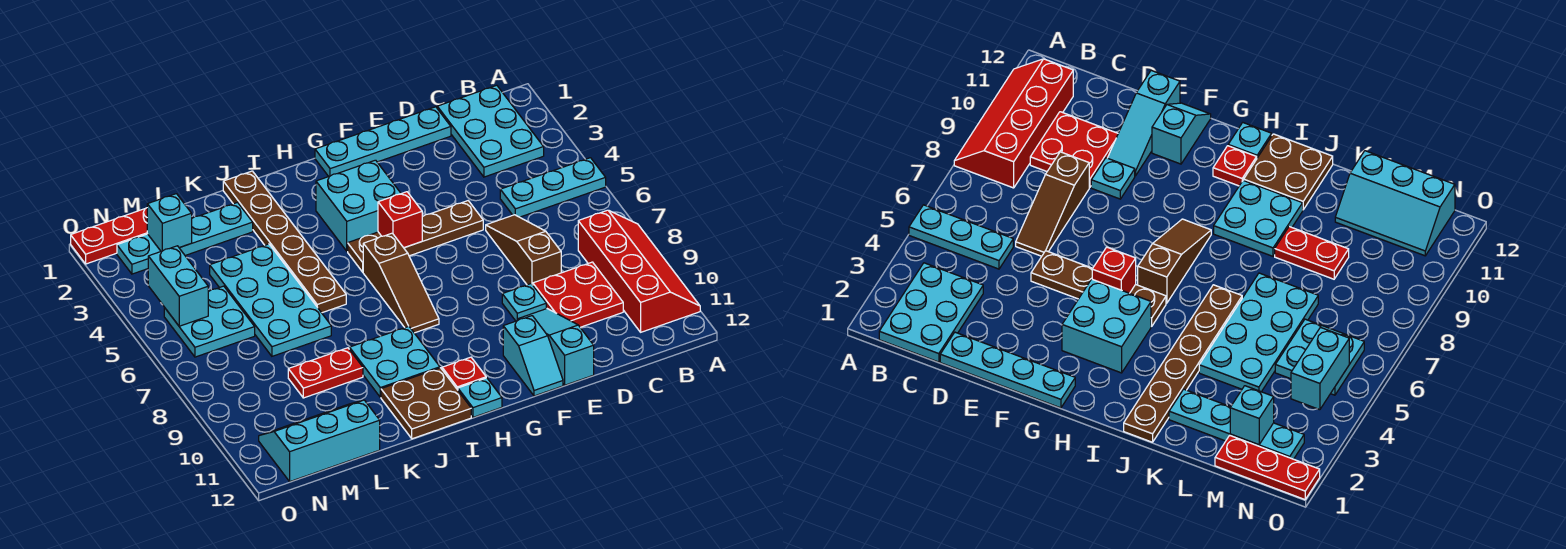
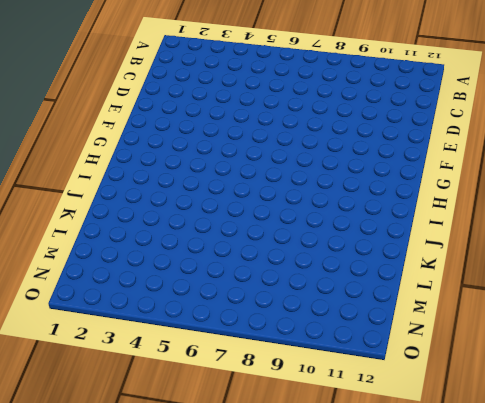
none -> cyan 1x3 plate [500,158,606,217]
none -> red 2x4 slope [578,210,700,332]
none -> cyan 2x3 plate [437,85,544,177]

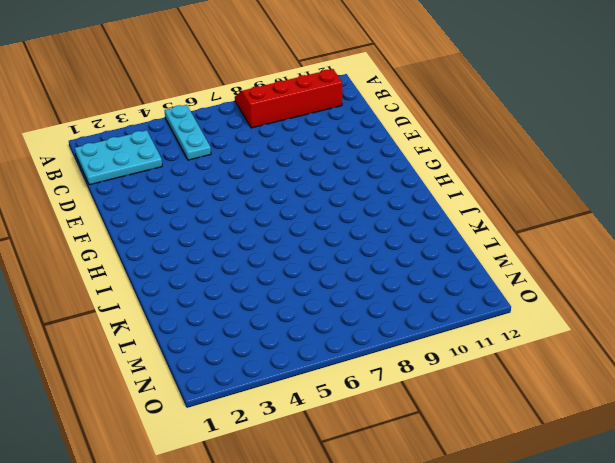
none -> red 2x2 plate [533,262,623,327]
none -> cyan 1x4 plate [315,107,451,177]
none -> brown 1x3 slope [486,215,561,285]

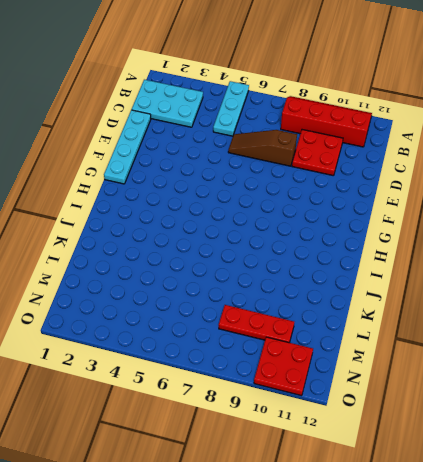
red 1x3 plate [219,305,294,343] -> red 1x3 plate turned to [71,208,147,264]
red 2x2 plate [254,337,313,396] -> cyan 2x3 slope [259,400,380,481]
none -> brown 1x4 plate [348,201,483,272]
none -> cyan 1x1 plate [502,284,546,321]
none -> cyan 1x3 slope [518,309,594,385]

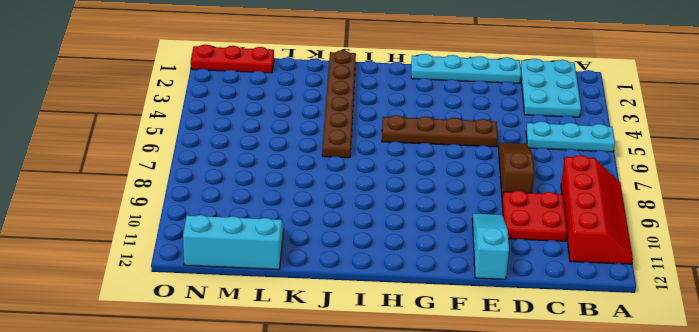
none -> cyan 1x1 plate [502,284,546,321]
none -> cyan 1x2 slope [503,316,563,396]
none -> cyan 2x2 brick [316,160,401,251]

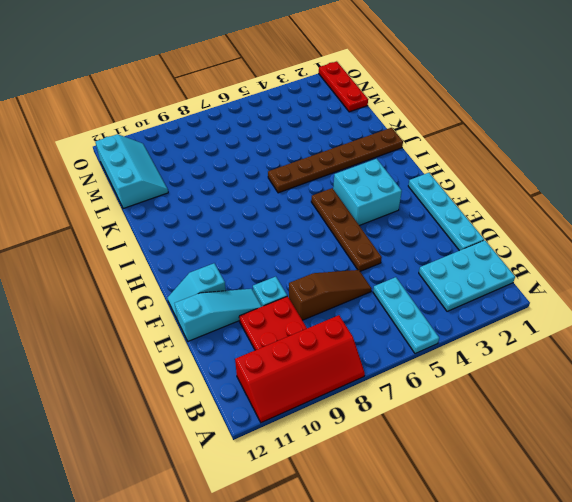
none -> brown 1x3 slope [363,233,439,333]
none -> red 1x1 plate [442,357,486,390]
none -> cyan 1x1 plate [458,378,502,417]

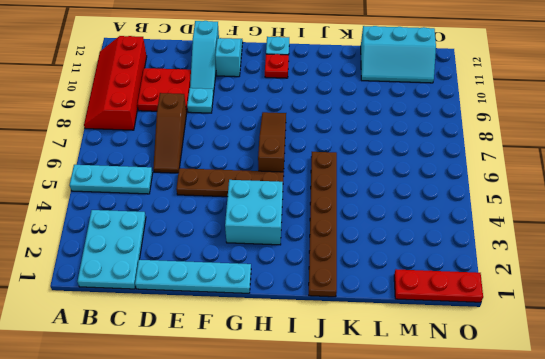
none -> cyan 2x2 plate [349,326,440,397]
none -> brown 2x2 plate [381,368,471,439]
none -> cyan 1x4 plate [117,203,253,274]

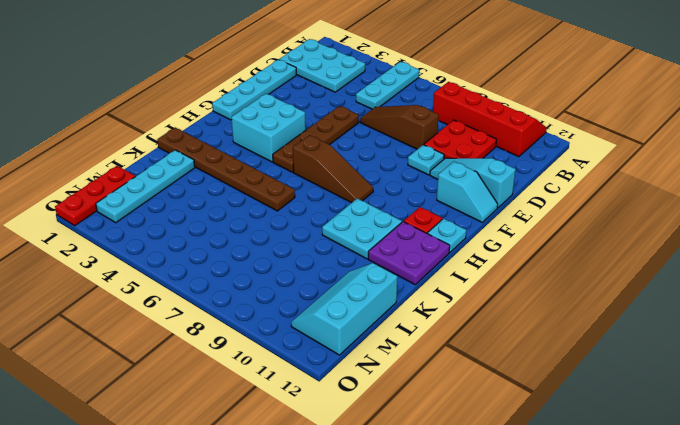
purple 2x2 plate [368,221,450,284] -> brown 2x2 plate [381,368,471,439]
none -> cyan 2x4 plate [210,244,331,356]
none -> red 1x2 plate [288,348,363,398]
none -> cyan 2x2 plate [164,286,255,357]

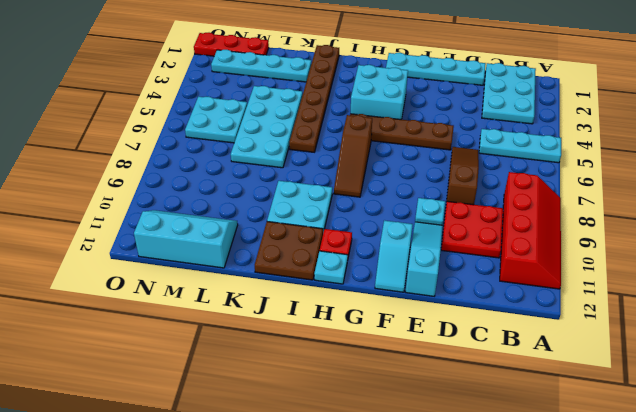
none -> red 1x2 plate [288,348,363,398]
none -> red 1x1 brick [378,192,422,248]
none -> cyan 1x1 brick [147,194,192,251]

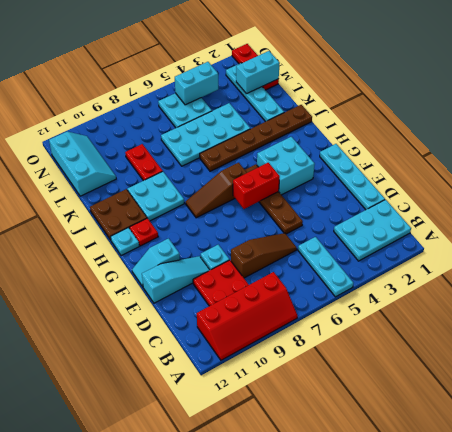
red 1x2 brick [233,163,280,209] -> red 1x1 brick [378,192,422,248]
cyan 1x2 brick [236,51,280,94] -> cyan 1x1 brick [147,194,192,251]

